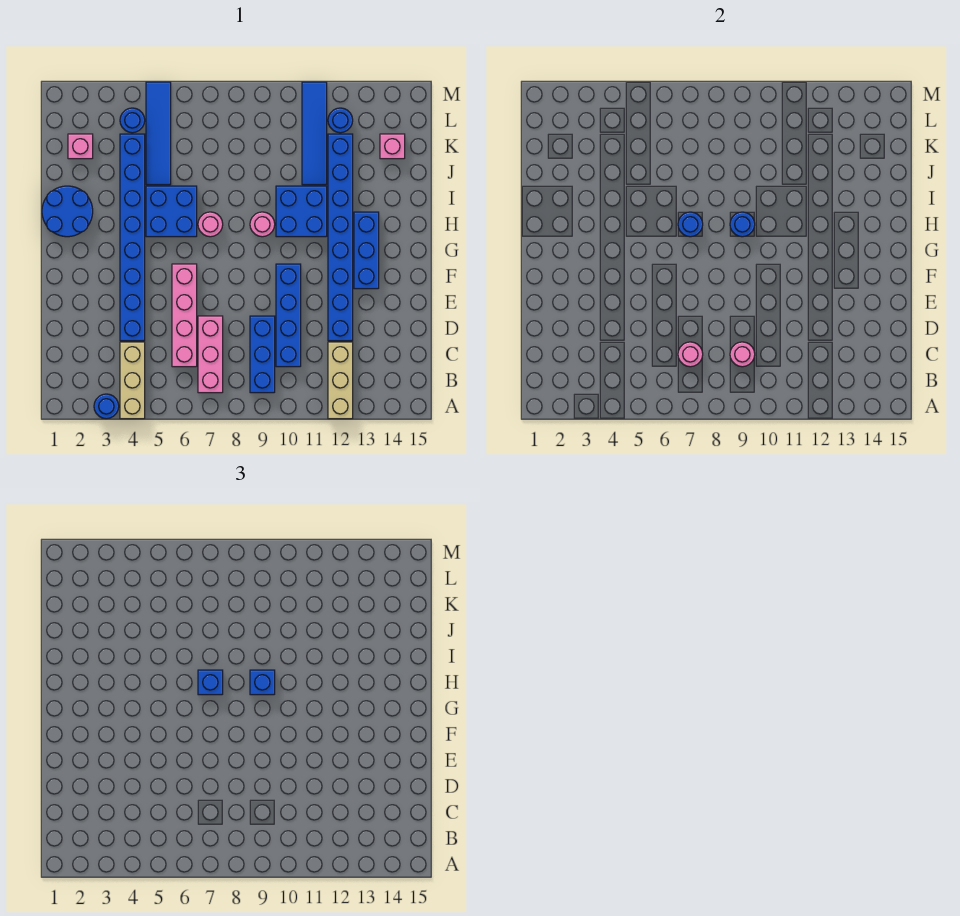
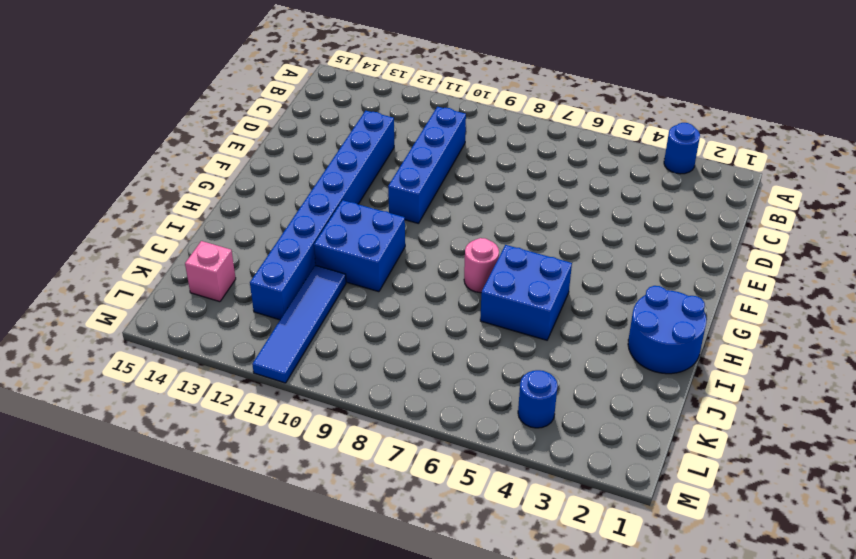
none -> tan 1x3 brick [120,342,145,419]
none -> tan 1x3 brick [328,342,353,419]
none -> pink 1x3 brick [198,316,223,393]

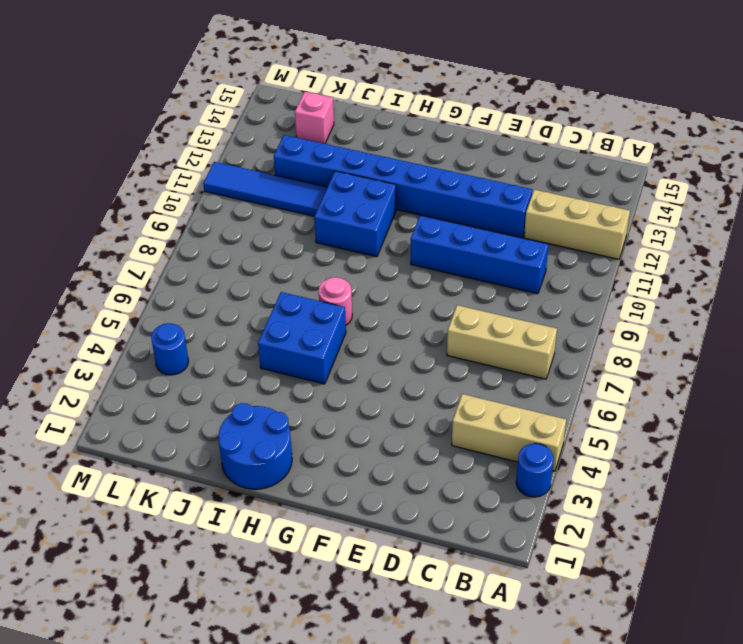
tan 1x3 brick [447,305,557,379] -> pink 1x3 brick [198,316,223,393]
none -> blue 1x3 brick [250,316,275,393]
none -> pink 1x4 brick [172,264,197,367]
none -> blue 1x8 brick [120,134,145,341]

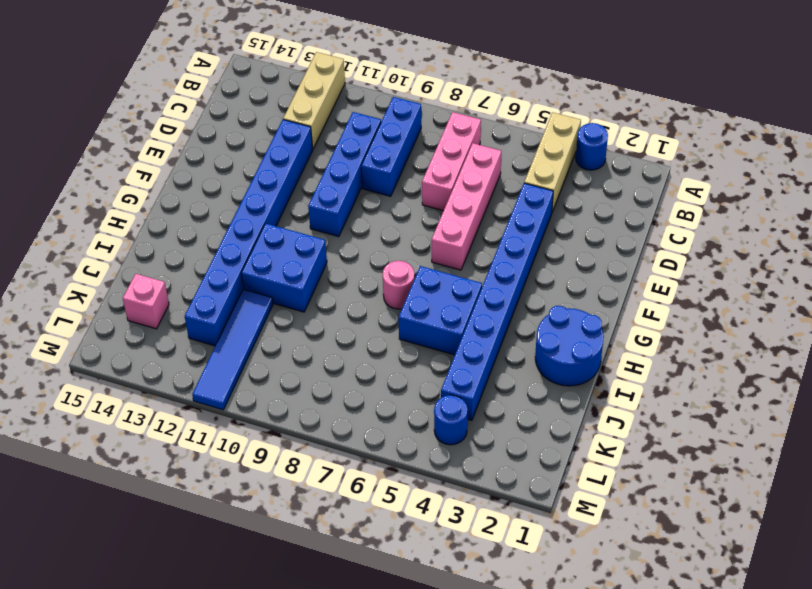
none -> blue 1x3 brick [354,212,379,289]
none -> pink 1x1 round brick [250,212,275,237]
none -> blue 1x4 tile [146,82,171,185]

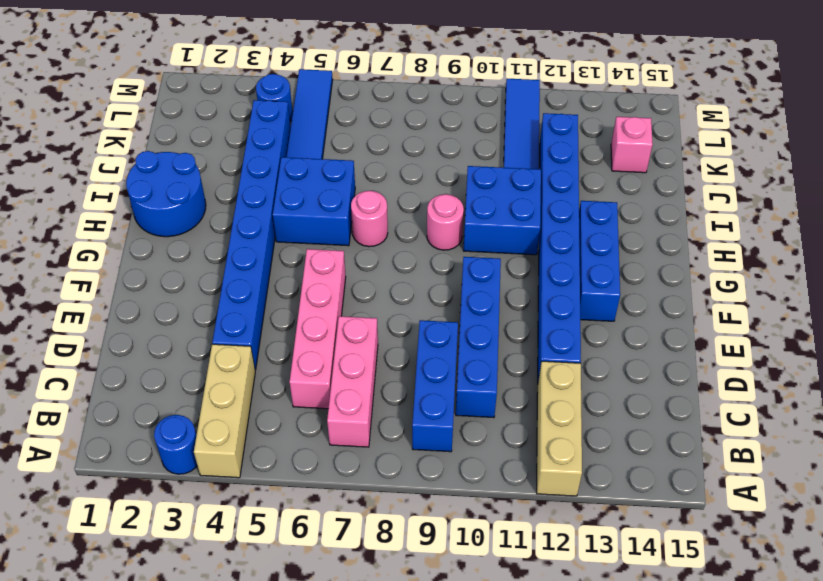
none -> pink 1x1 brick [68,134,93,159]
none -> blue 1x1 round brick [328,108,353,133]
none -> pink 1x1 round brick [678,342,703,367]

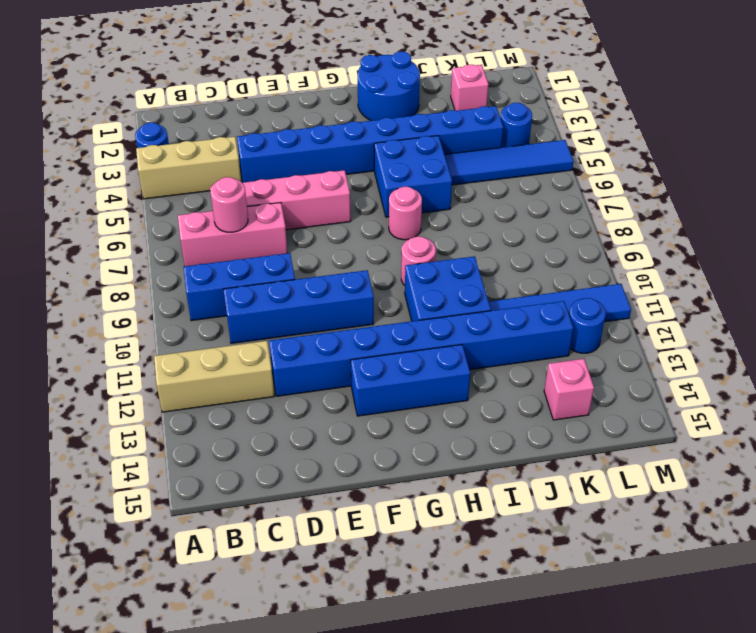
none -> pink 1x1 round brick [730,342,755,367]
none -> blue 1x1 round brick [678,212,703,237]
none -> blue 1x1 round brick [730,212,755,237]

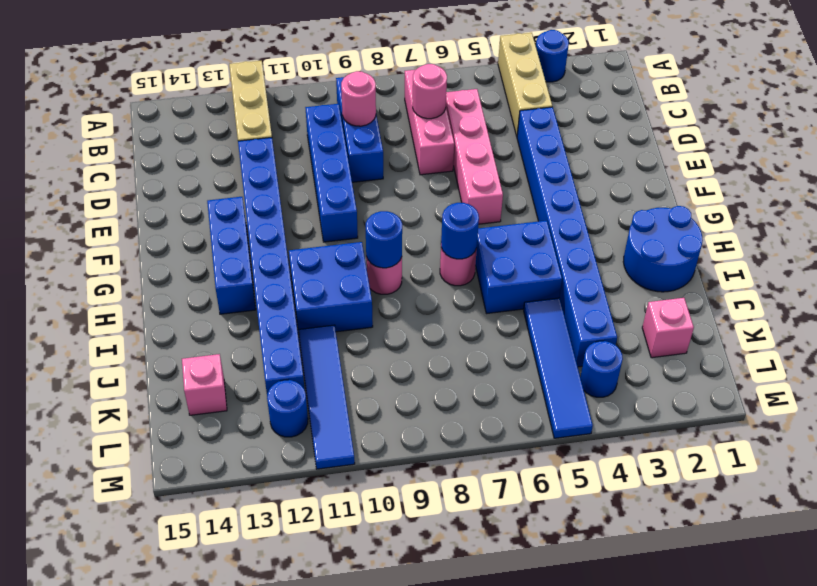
none -> blue 1x1 brick [198,670,223,695]
none -> blue 1x1 brick [250,670,275,695]

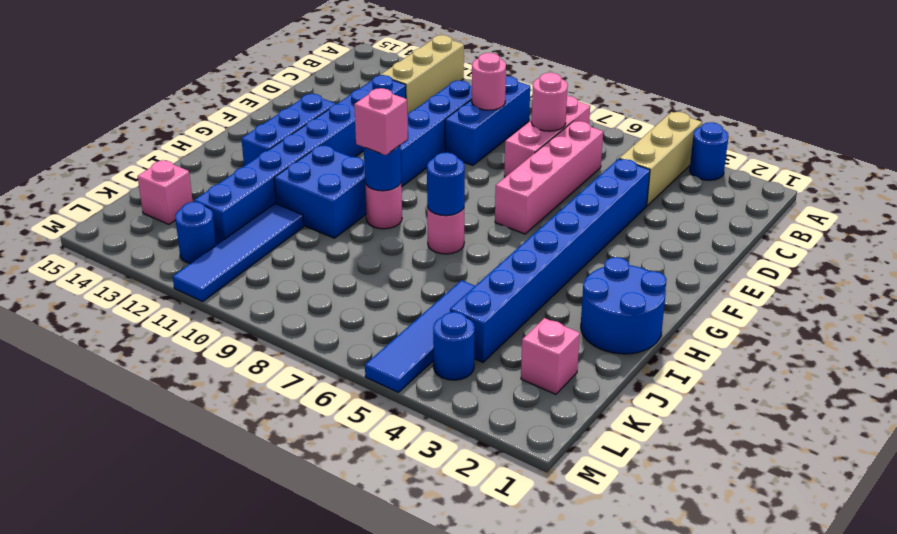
pink 1x1 brick [354,88,408,155] -> blue 1x1 brick [250,670,275,695]
none -> blue 2x2 brick [146,186,197,237]
none -> blue 1x1 brick [198,670,223,695]

